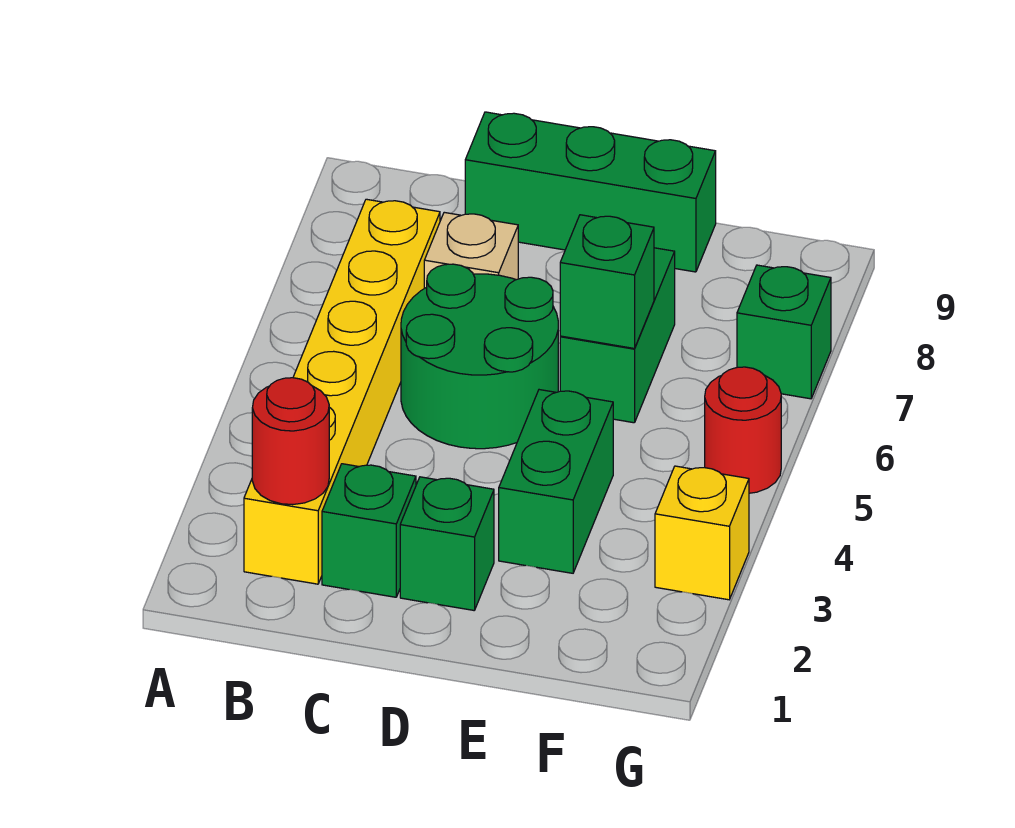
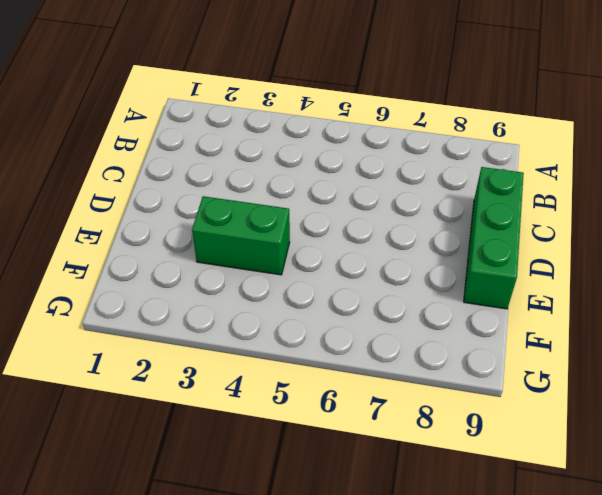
none -> yellow 1x6 brick [244,199,440,584]
none -> green 1x1 brick [322,464,416,597]
none -> green 2x2 round brick [401,264,558,449]

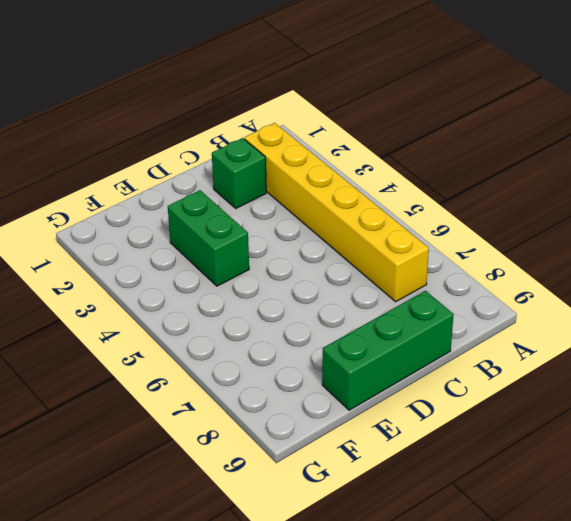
none -> green 2x2 round brick [401,264,558,449]
none -> tan 1x1 brick [424,212,518,288]
none -> green 1x1 brick [400,477,494,610]

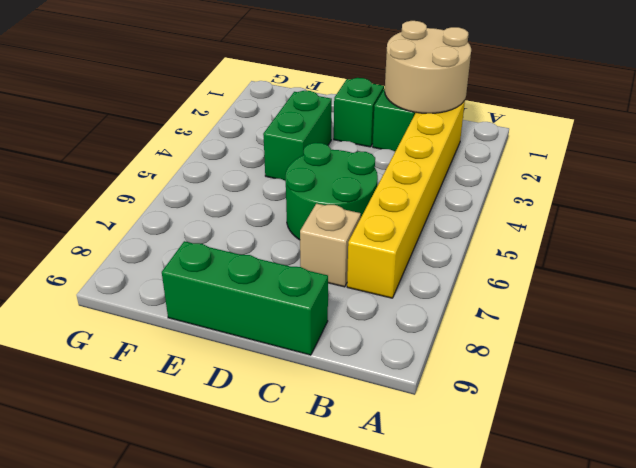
tan 2x2 round brick [385,21,471,113] -> red 1x1 round brick [252,378,329,505]
none -> green 1x2 brick [560,248,675,423]
none -> yellow 1x1 brick [655,466,749,600]
none -> red 1x1 round brick [705,367,781,493]

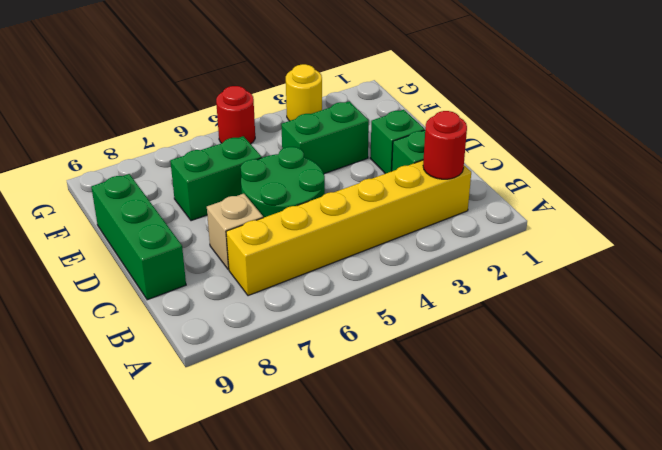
yellow 1x1 round brick [286,64,322,121] -> yellow 1x1 brick [655,466,749,600]
none -> green 1x1 brick [737,265,831,399]
none -> green 1x1 brick [560,215,654,348]

